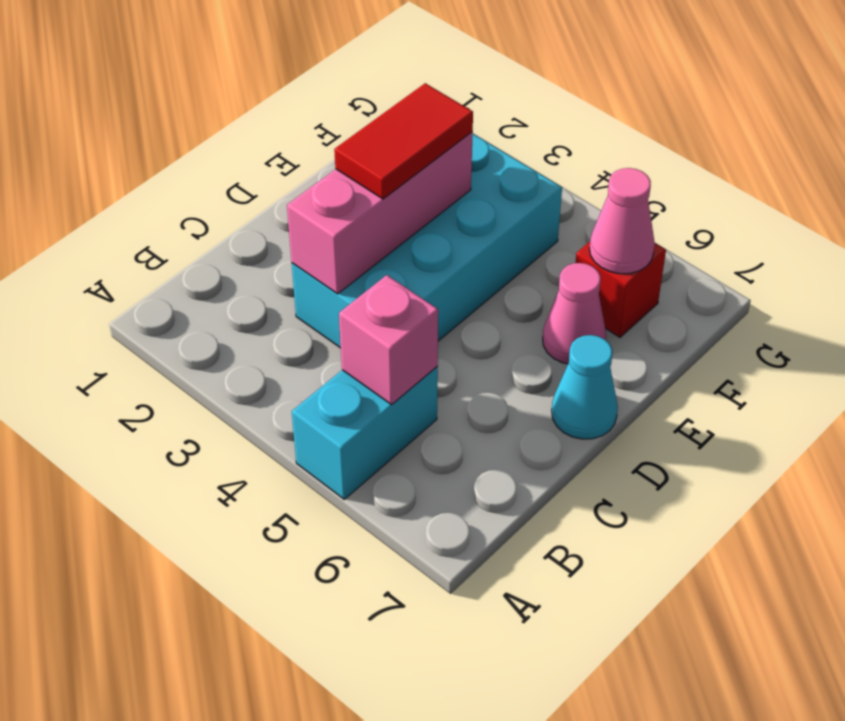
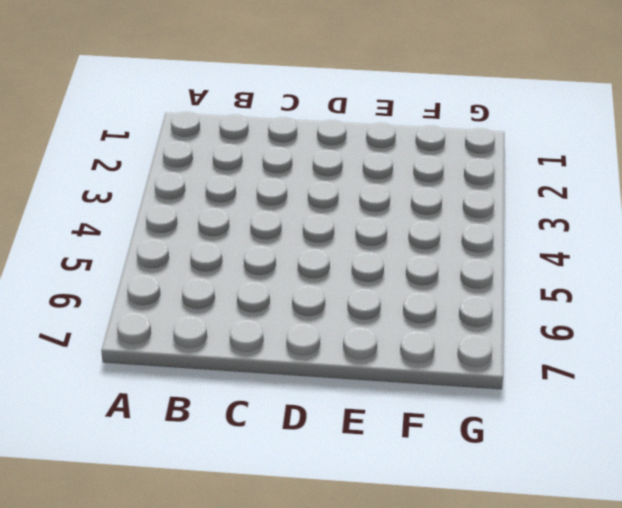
none -> cyan 1x2 brick [292,367,438,499]
none -> cyan 2x4 brick [292,134,562,348]

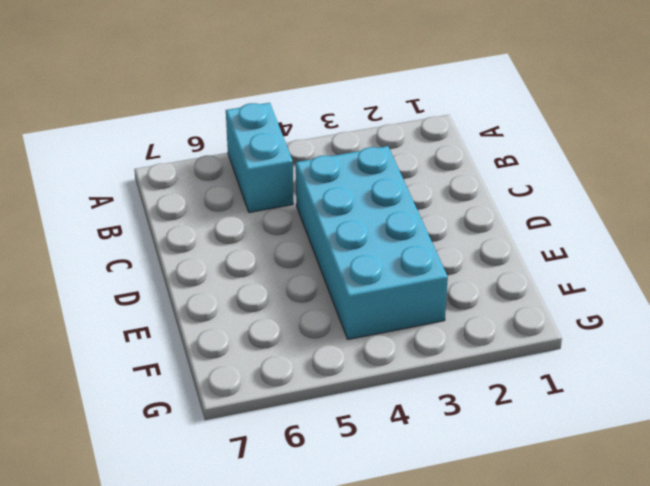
none -> cyan 1x1 cone [552,335,618,439]
none -> pink 1x1 cone [543,263,606,364]

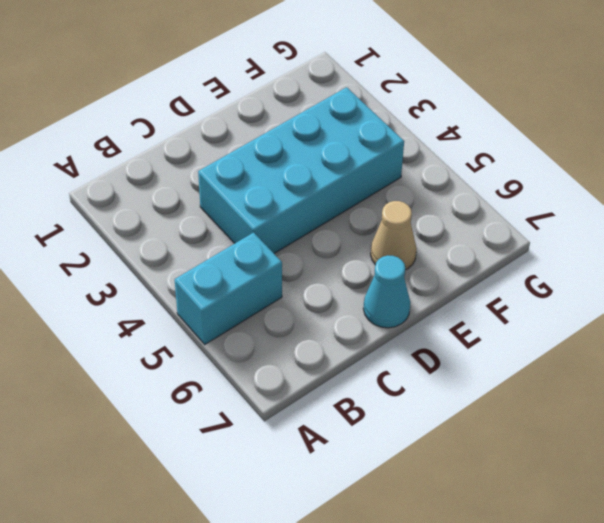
tan 1x1 cone [371,201,417,270] -> pink 1x1 cone [543,263,606,364]
none -> red 1x1 brick [575,242,666,337]
none -> pink 1x1 brick [339,275,438,405]

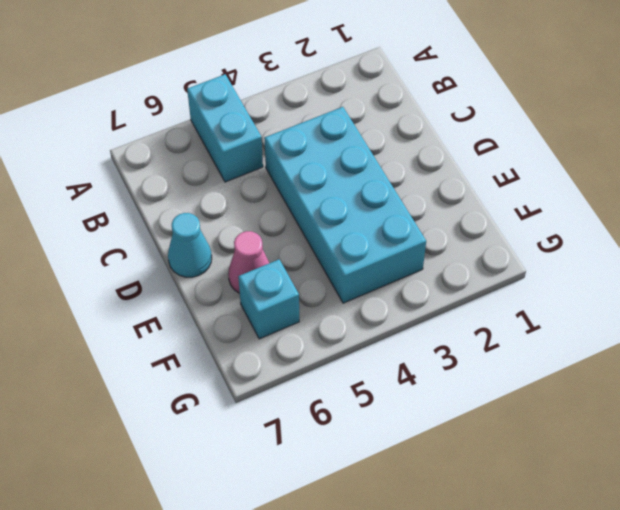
cyan 1x1 brick [238,259,299,339] -> red 1x1 brick [575,242,666,337]
none -> pink 1x1 brick [339,275,438,405]
none -> pink 1x3 brick [287,132,473,294]

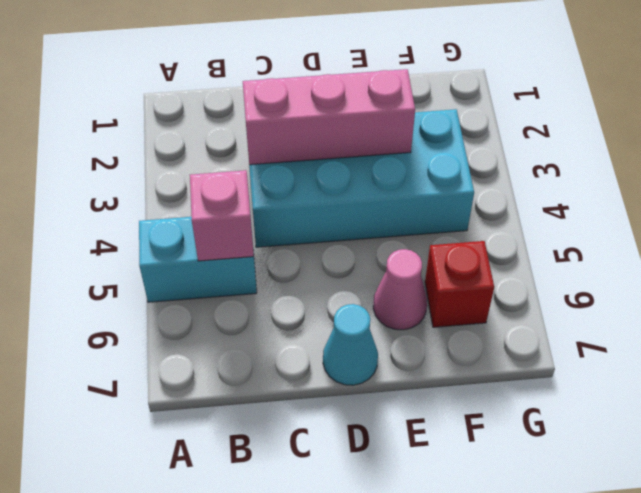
none -> pink 1x1 cone [590,168,655,274]
none -> red 1x2 tile [334,83,473,199]

